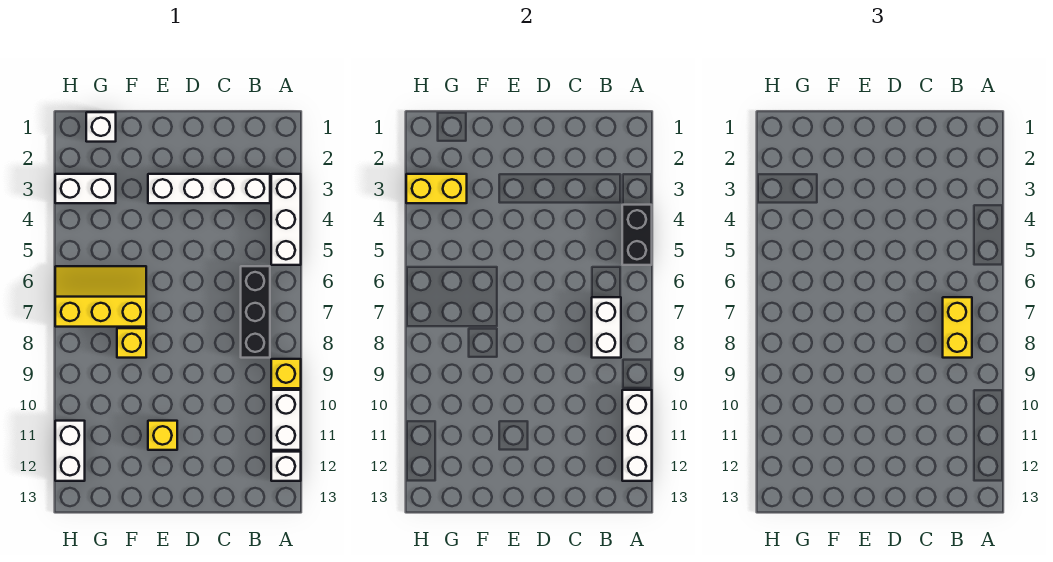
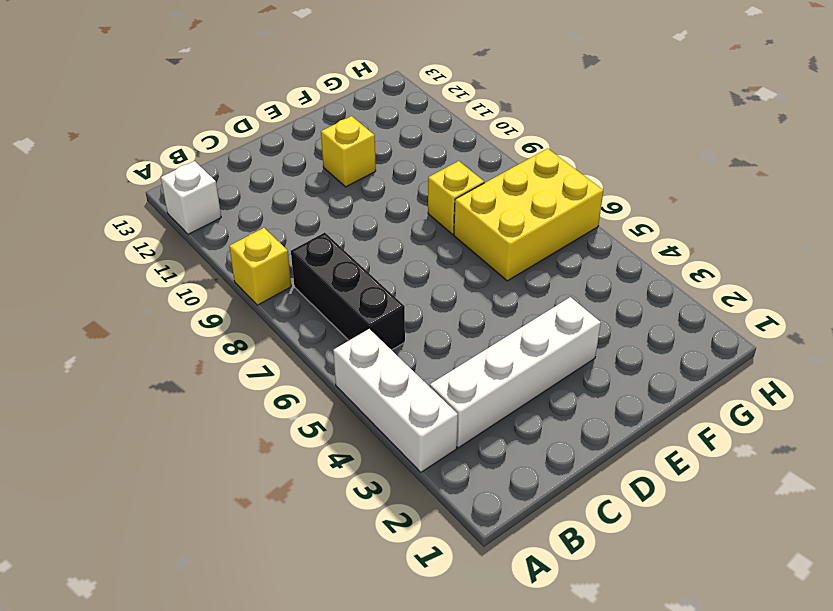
yellow 2x3 brick [454,149,603,281] -> yellow 2x3 slope [55,266,146,327]
none -> white 1x2 brick [271,390,301,450]
none -> white 1x1 brick [86,112,116,142]
none -> white 1x2 brick [55,174,116,203]

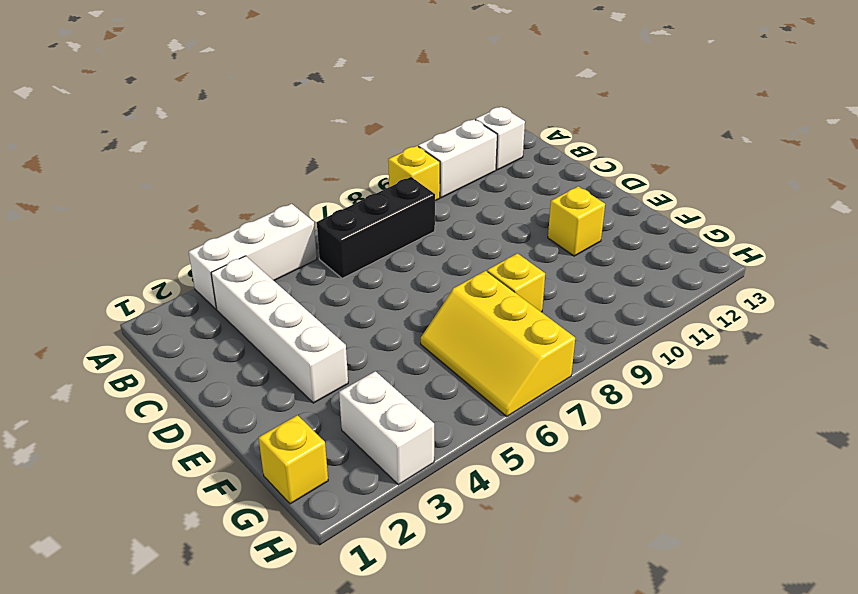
yellow 1x1 brick [259,415,328,504] -> white 1x1 brick [86,112,116,142]
none -> white 1x2 brick [55,421,85,481]
none -> black 1x2 brick [622,205,652,265]
none -> white 1x3 brick [622,390,652,481]

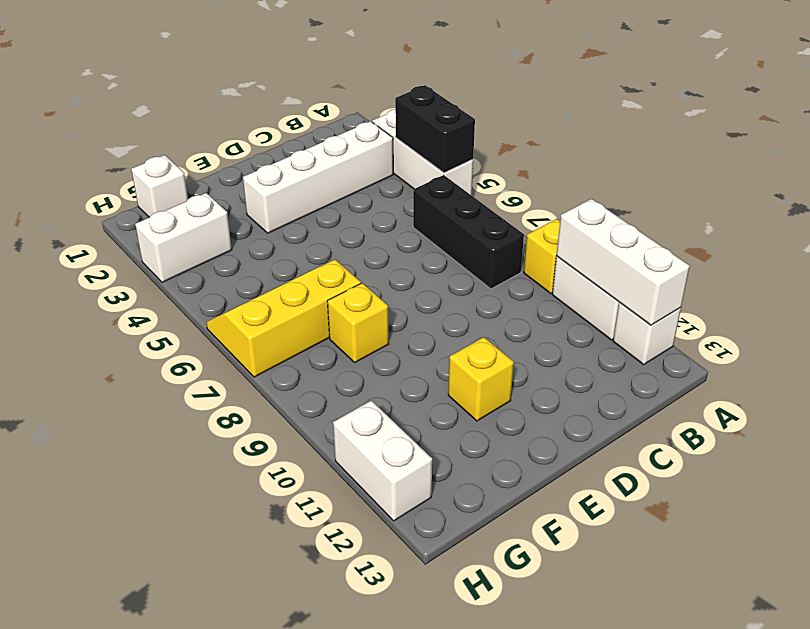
none -> white 1x2 brick [592,297,621,358]
none -> yellow 1x2 brick [406,174,467,203]
none -> yellow 1x2 brick [943,297,972,358]

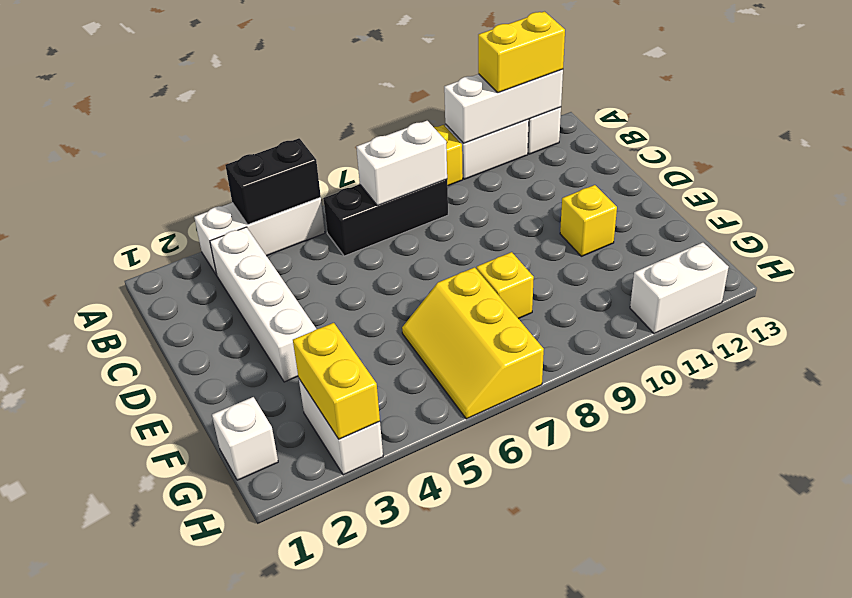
yellow 1x2 brick [478,12,565,93] -> yellow 1x2 brick moved to [943,297,972,358]

